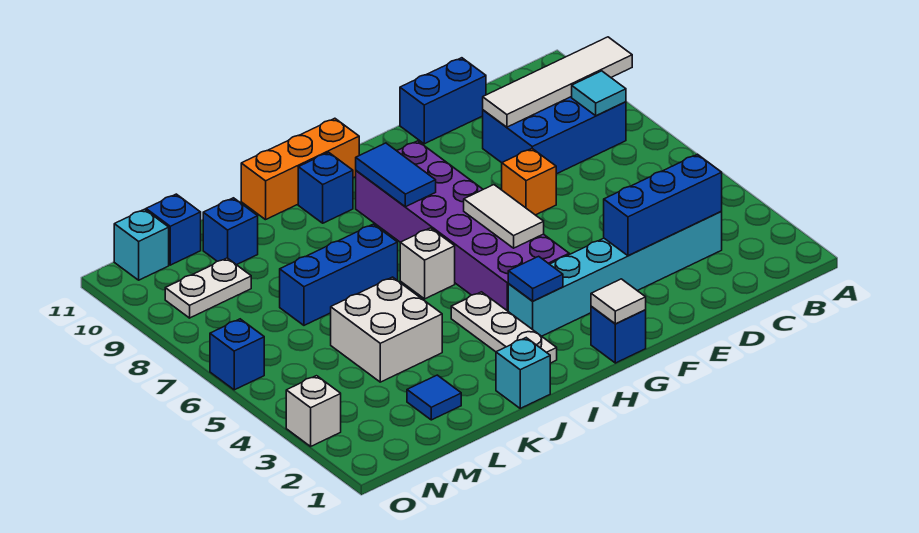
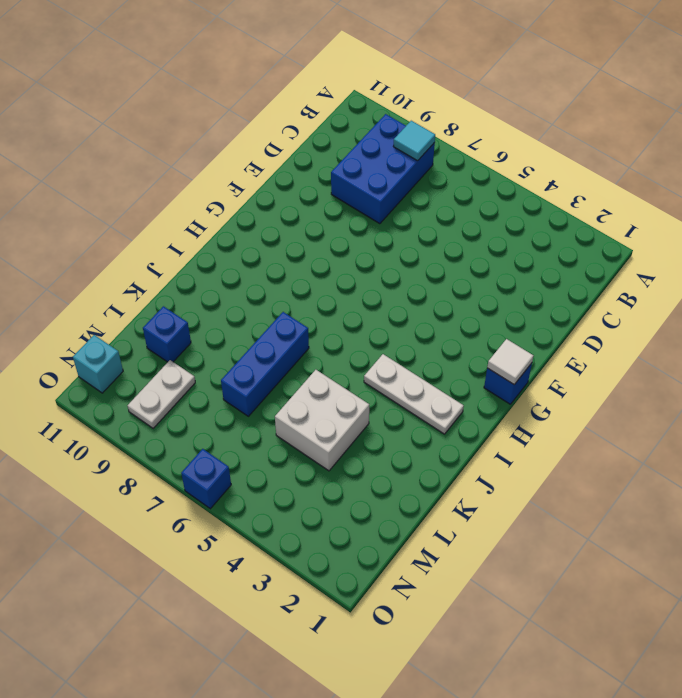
none -> cyan 1x6 brick [508,212,722,336]
none -> blue 1x2 brick [400,58,486,144]
none -> orange 1x1 brick [502,149,556,215]

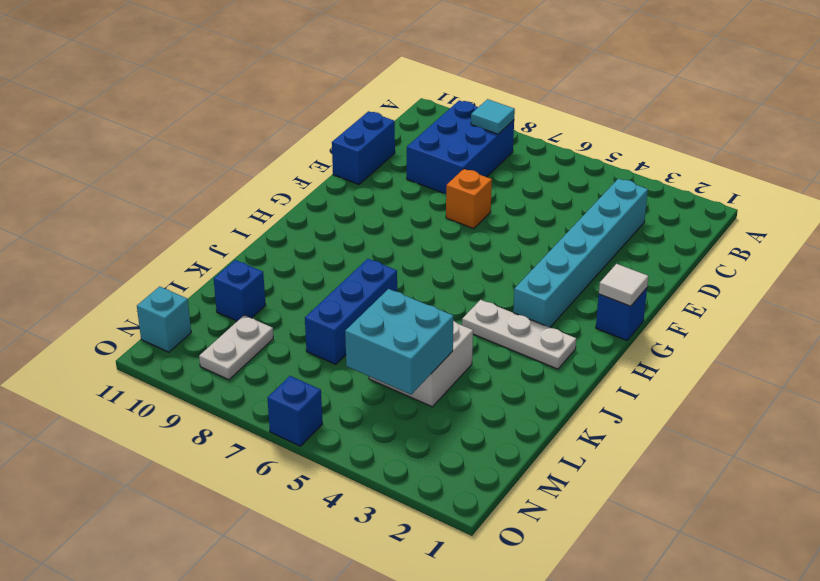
cyan 2x2 brick [345,289,453,394] -> none
none -> purple 2x6 brick [356,141,569,311]
none -> orange 1x3 brick [241,118,359,220]
none -> white 1x1 brick [400,228,455,299]

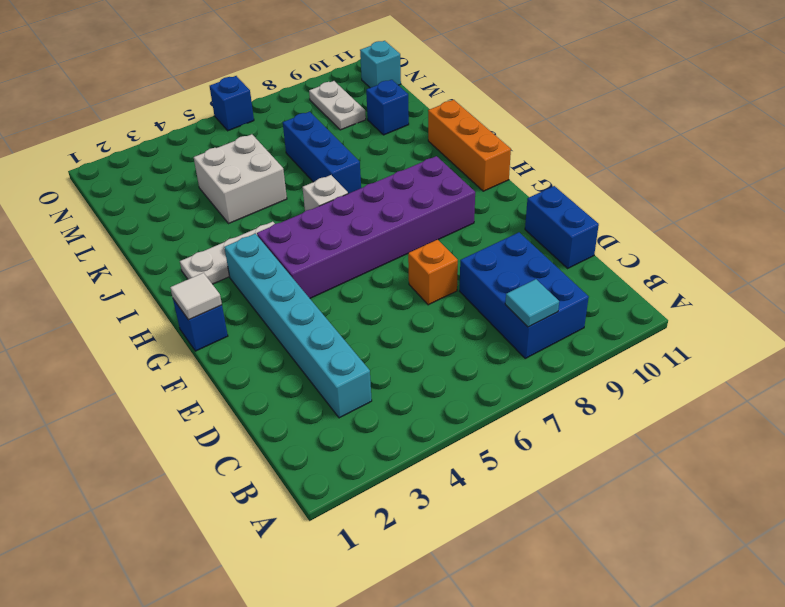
none -> blue 1x1 brick [298,152,353,223]
none -> cyan 1x1 brick [496,338,550,408]
none -> blue 1x1 tile [407,375,461,420]

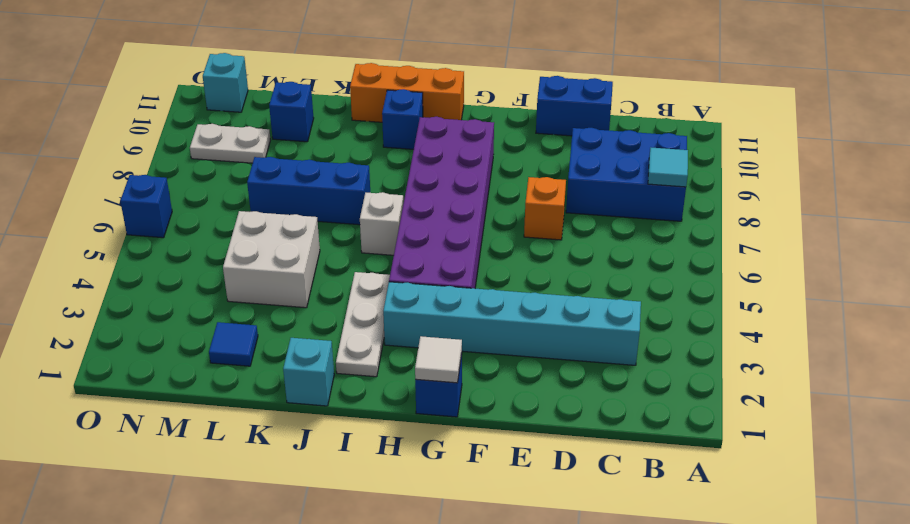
none -> blue 1x1 brick [146,194,201,265]
none -> white 1x1 brick [286,376,341,446]
none -> white 1x4 tile [483,37,632,127]

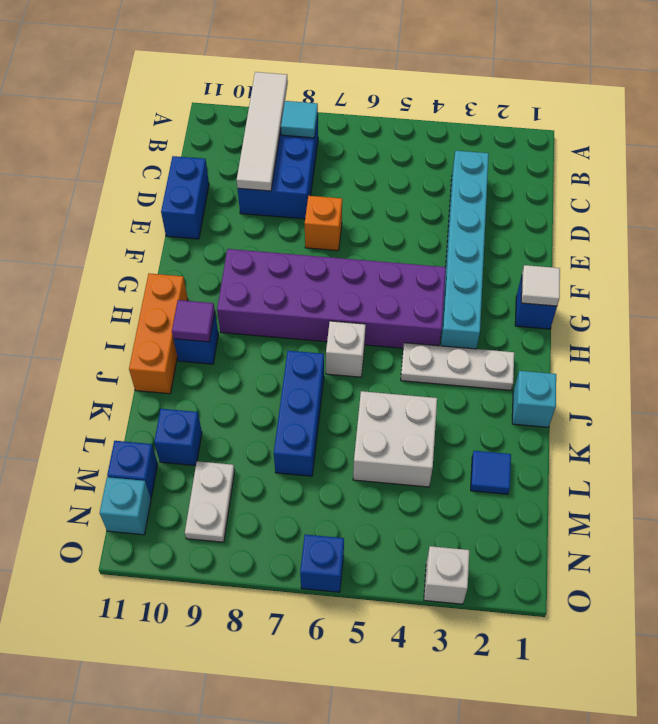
purple 1x1 tile [172,300,215,342] -> none
none -> blue 1x3 brick [604,154,722,256]
none -> white 1x2 tile [464,185,544,248]
none -> blue 1x1 tile [508,256,563,301]

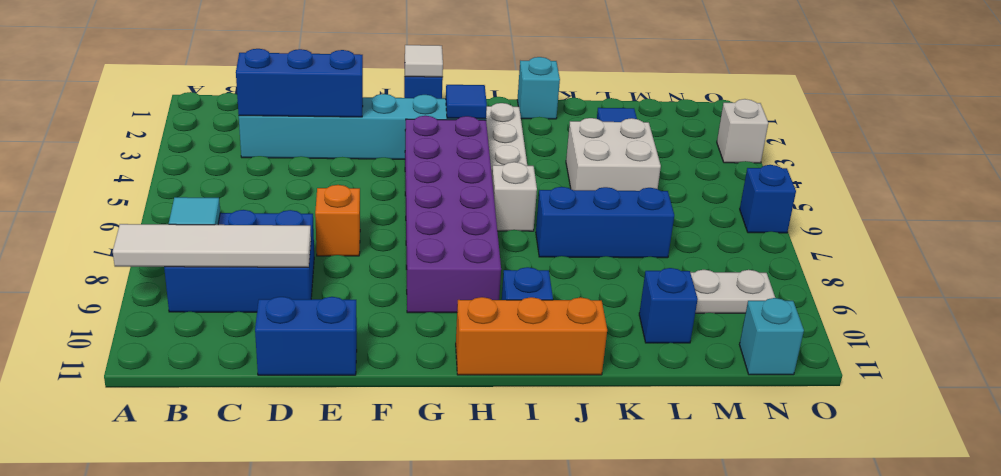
none -> blue 1x1 brick [146,194,201,265]
none -> white 1x2 tile [464,185,544,248]
none -> blue 1x2 tile [356,143,436,207]

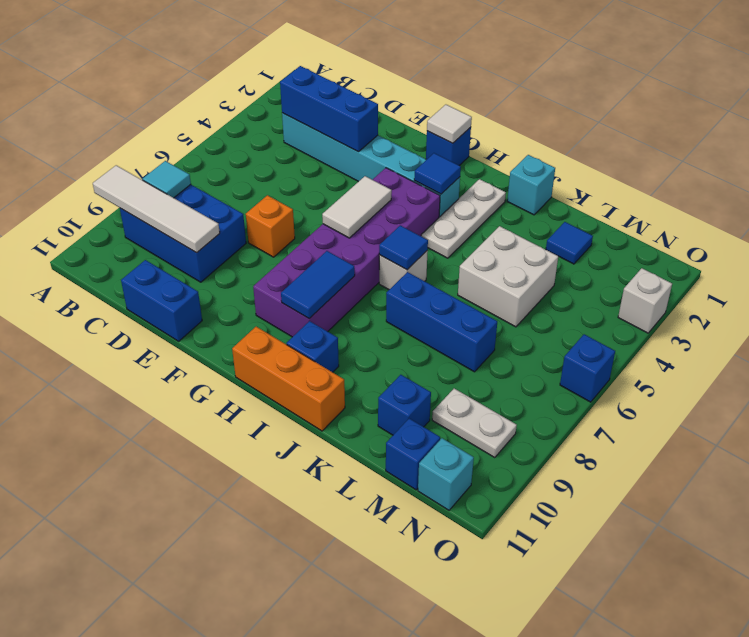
blue 1x1 tile [379,225,428,270] -> none

